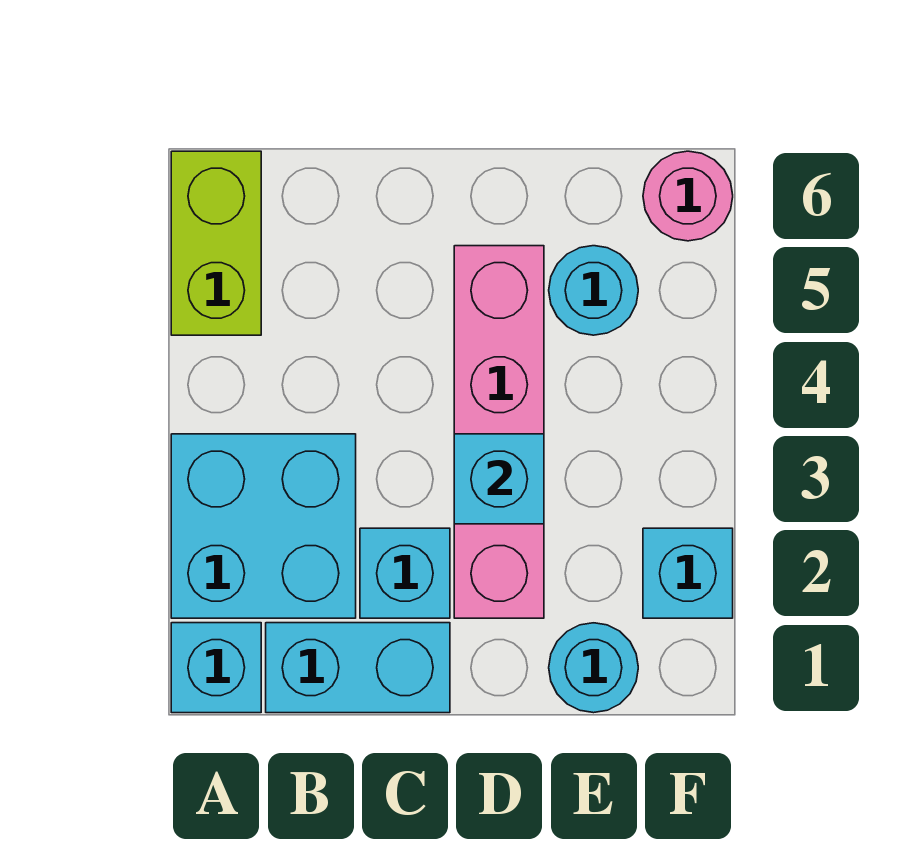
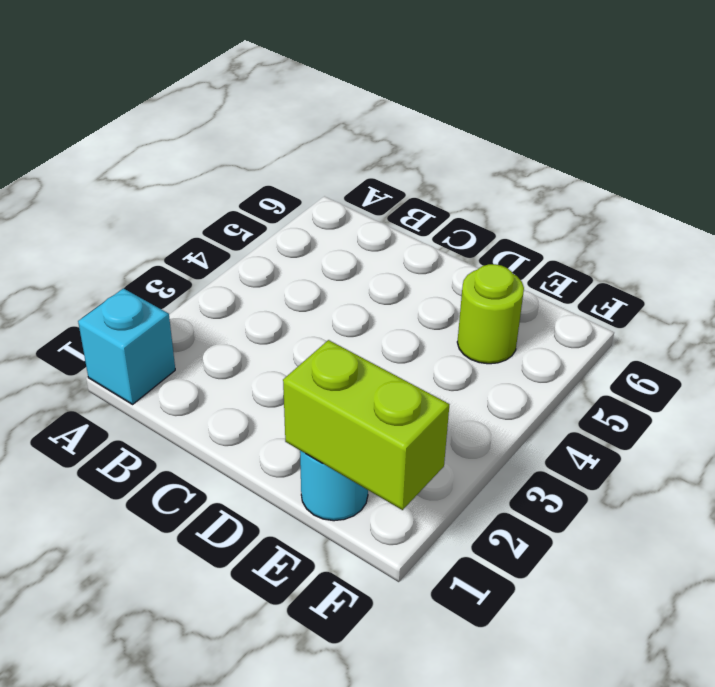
lime 1x2 brick [283,340,449,510] -> lime 1x2 brick turned to [171,151,261,335]
lime 1x1 round brick [457,264,524,364] -> cyan 1x1 round brick [549,246,638,335]
none -> cyan 2x2 brick [171,434,356,618]
none -> cyan 1x2 brick [266,623,450,713]

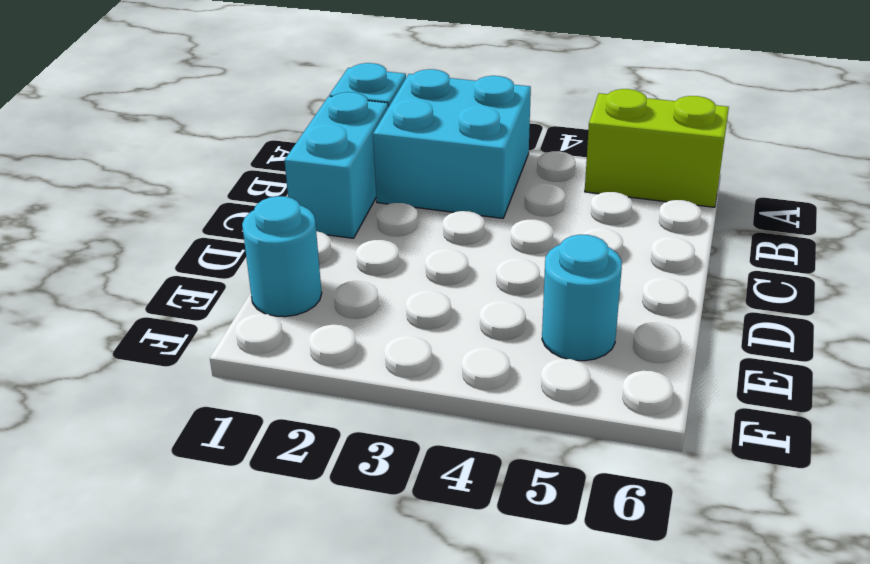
none -> cyan 1x1 brick [360,528,450,618]
none -> pink 1x4 brick [454,246,544,618]

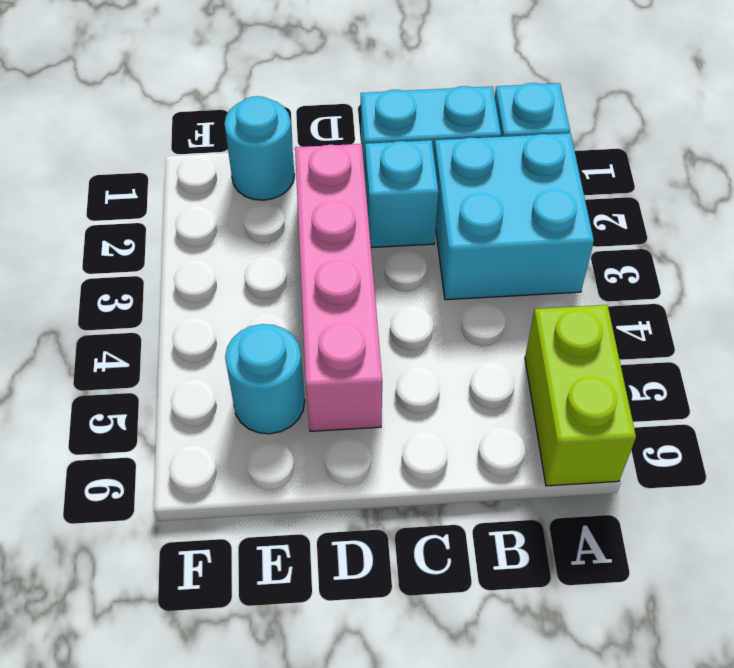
none -> cyan 1x1 brick [643,528,733,618]
none -> pink 1x1 round brick [643,151,733,241]

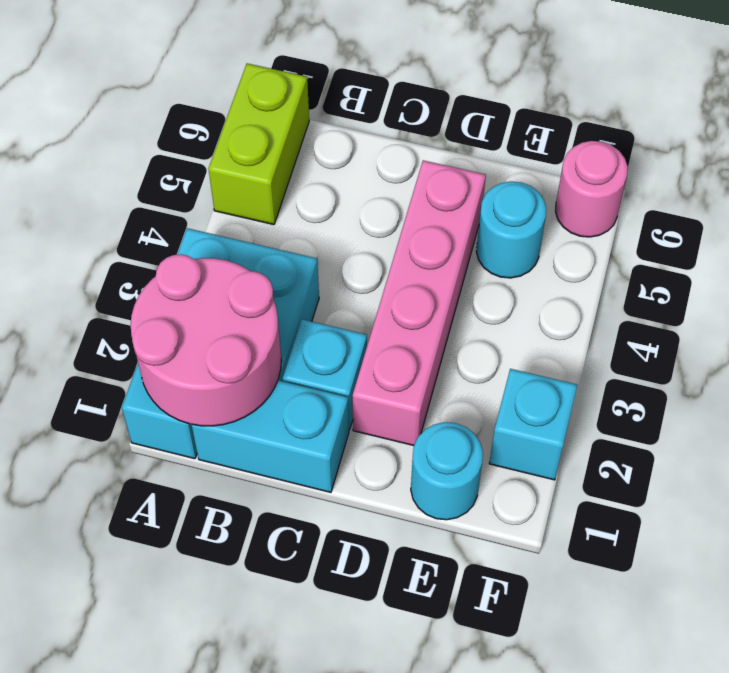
pink 2x2 round brick [131,254,281,426] -> none
none -> cyan 1x1 brick [454,434,544,524]

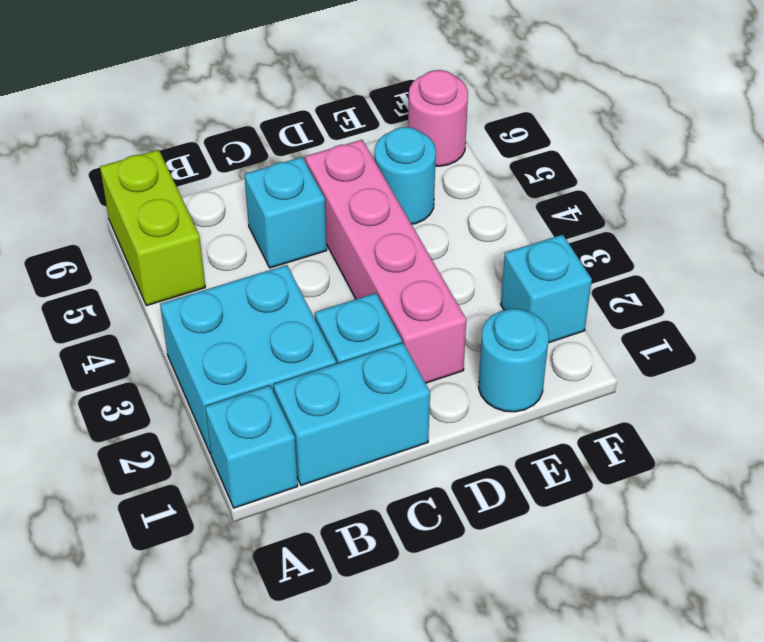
cyan 1x1 brick [244,157,327,268] -> cyan 1x1 brick moved to [454,434,544,524]

